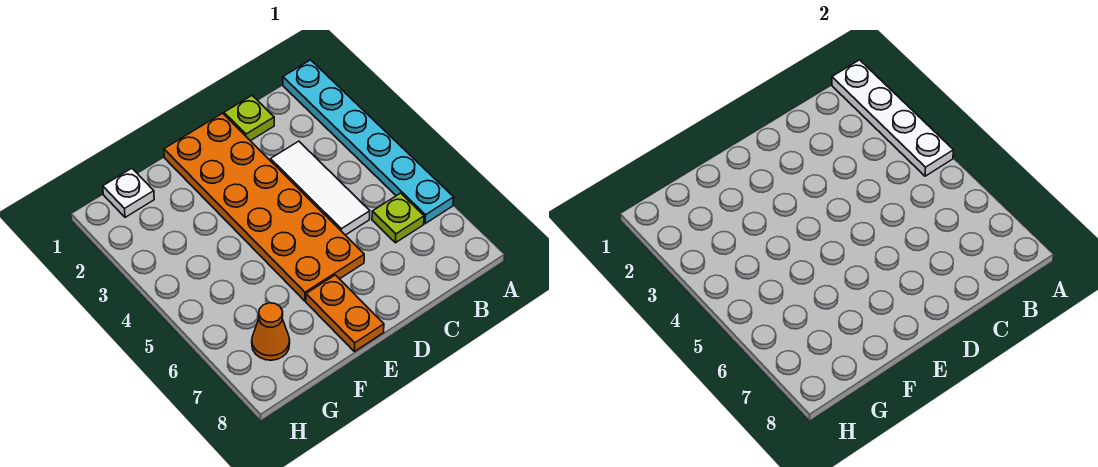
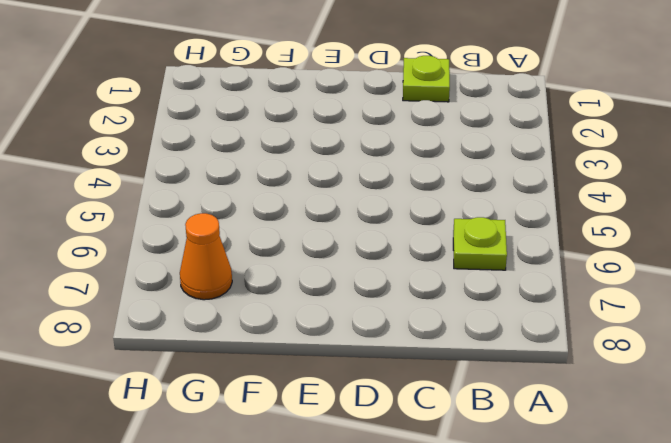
none -> cyan 1x6 plate [283,60,454,224]
none -> white 1x3 tile [271,141,370,235]

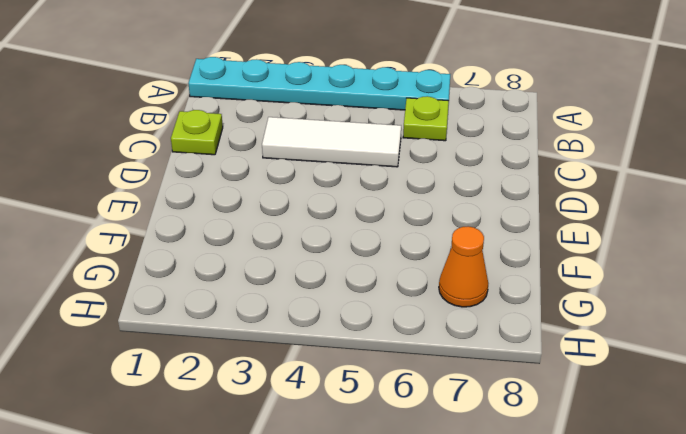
none -> orange 2x6 plate [164,113,364,301]
none -> orange 1x2 plate [306,275,384,352]

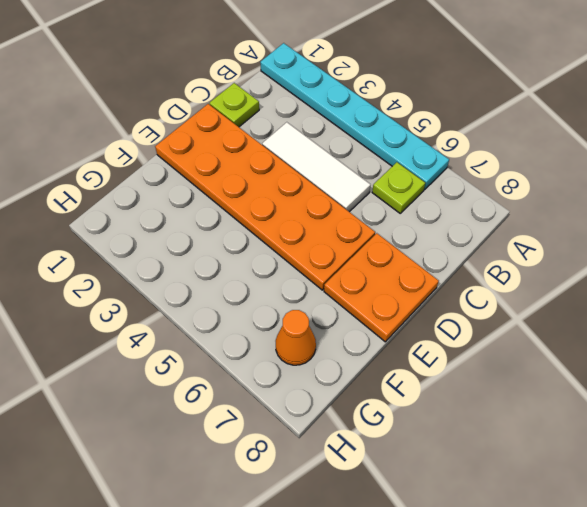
orange 2x2 plate [324,233,439,342] -> orange 1x2 plate [306,275,384,352]
none -> white 1x1 plate [103,168,154,217]
none -> white 1x4 plate [832,60,953,176]

